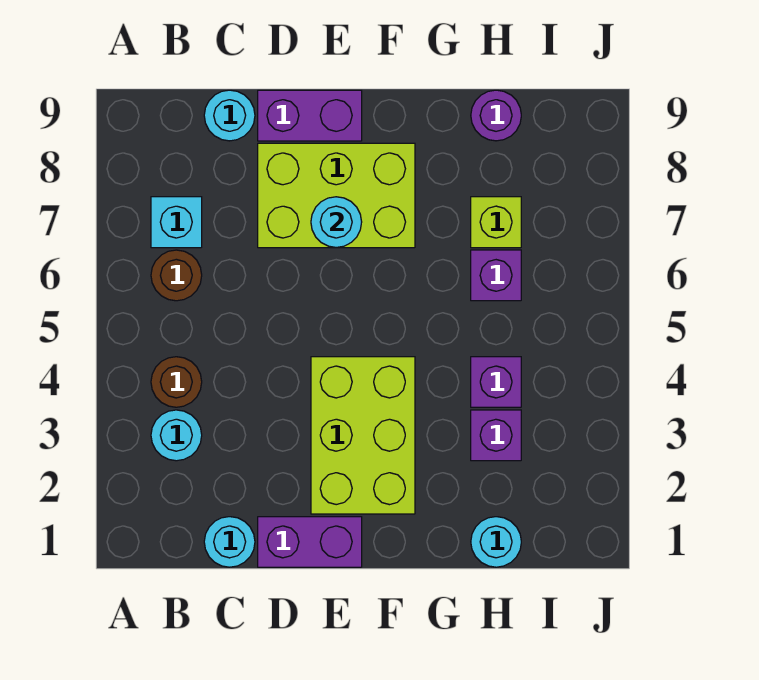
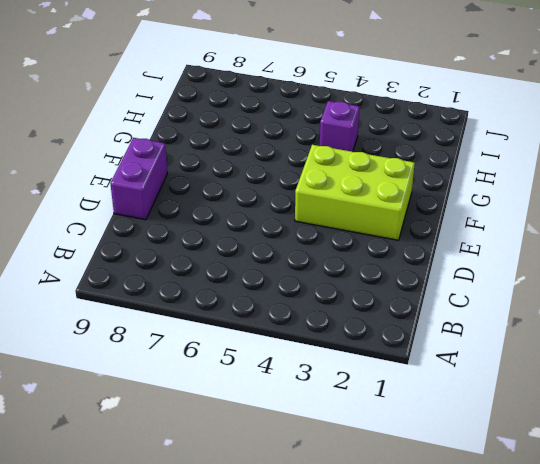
none -> cyan 1x1 round brick [151,410,202,461]
none -> brown 1x1 round brick [151,357,202,407]
none -> brown 1x1 round brick [151,250,202,301]

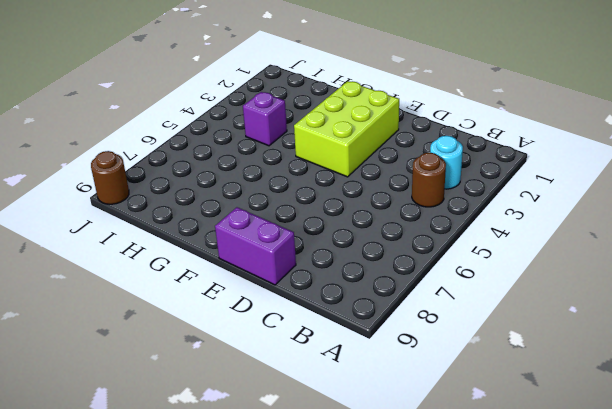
brown 1x1 round brick [91,151,129,204] -> brown 1x1 round brick moved to [151,250,202,301]
none -> cyan 1x1 brick [151,197,202,248]
none -> cyan 1x1 round brick [204,517,255,567]
none -> cyan 1x1 round brick [204,90,255,141]

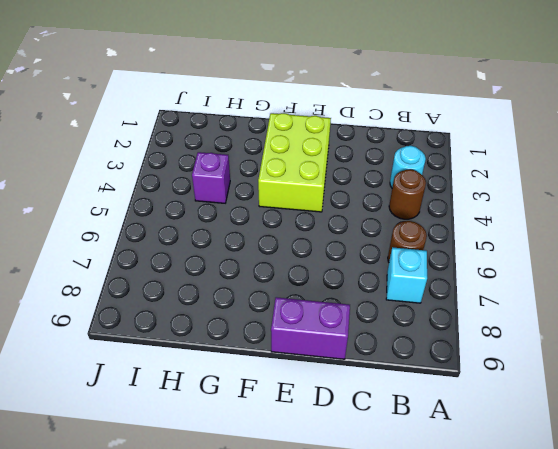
none -> cyan 1x1 round brick [204,517,255,567]
none -> cyan 1x1 round brick [204,90,255,141]
none -> purple 1x2 brick [258,517,362,567]

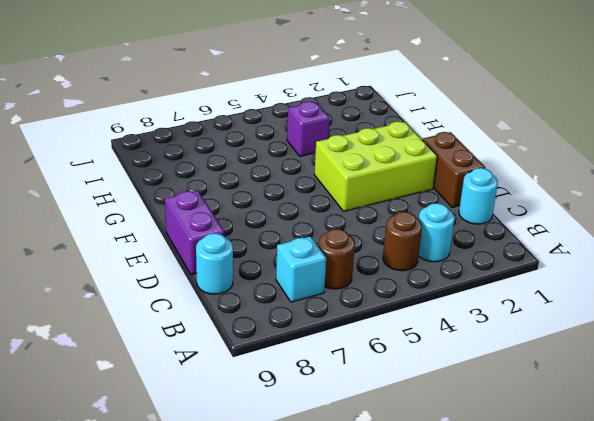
brown 1x2 brick [422,132,485,207] -> purple 1x2 brick [258,517,362,567]
none -> lime 2x3 brick [258,143,415,248]
none -> cyan 1x1 round brick [471,517,521,567]
none -> purple 1x1 brick [471,410,521,461]

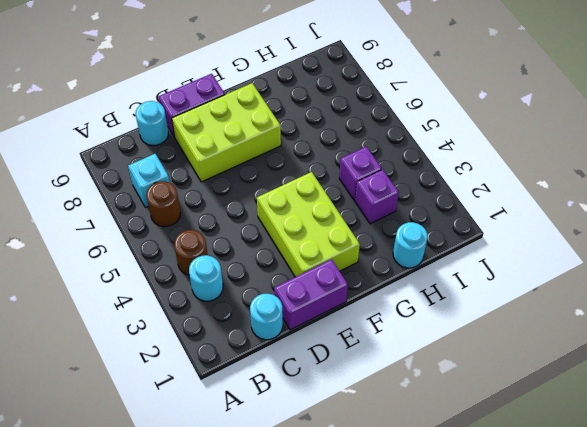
none -> purple 1x1 brick [471,250,521,301]
none -> lime 1x1 brick [471,197,521,248]
none -> purple 1x1 round brick [471,90,521,141]

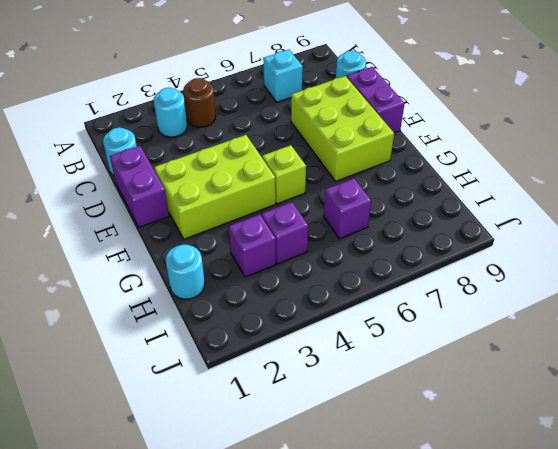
lime 1x1 brick [262,145,306,204] -> lime 1x1 brick moved to [471,197,521,248]
none -> brown 1x1 round brick [151,250,202,301]
none -> purple 1x1 round brick [471,90,521,141]
none -> cyan 1x1 round brick [311,197,362,247]

